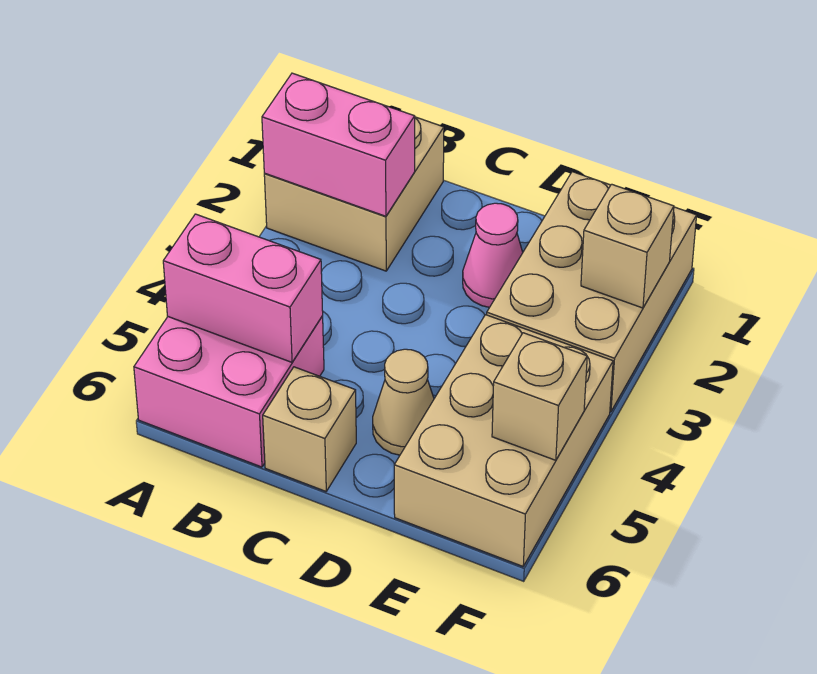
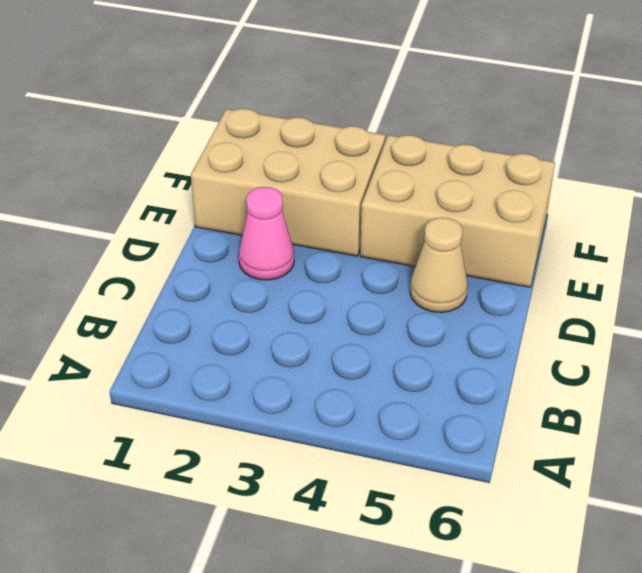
none -> tan 2x2 brick [264,117,444,271]
none -> pink 2x2 brick [134,316,324,467]

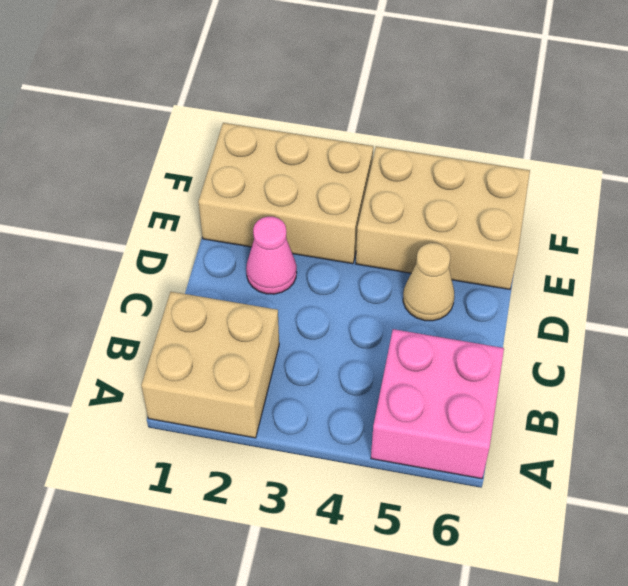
none -> tan 1x1 brick [263,367,356,491]
none -> pink 1x2 brick [262,73,415,216]

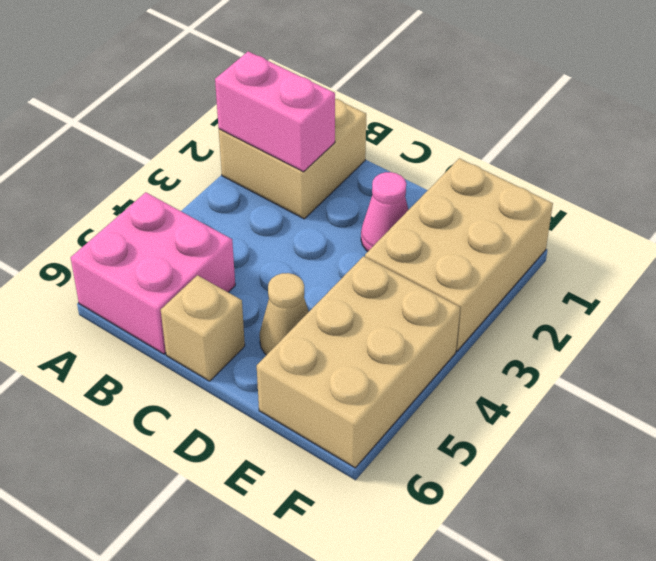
none -> pink 1x2 brick [163,214,323,362]
none -> tan 1x1 brick [581,184,674,308]

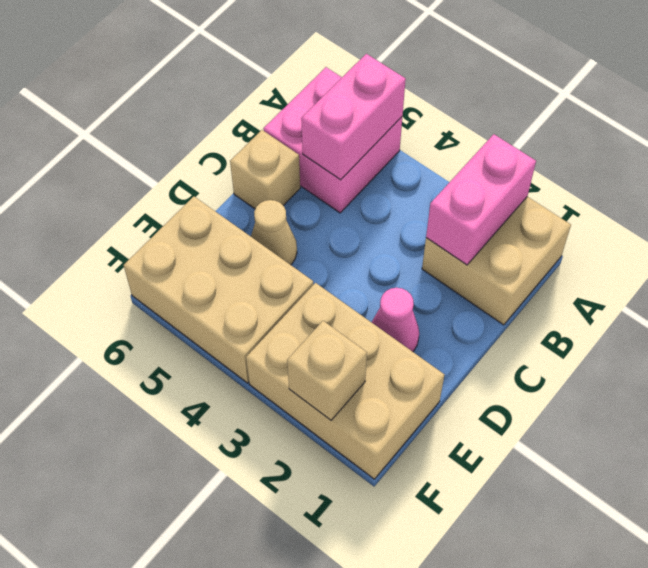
none -> tan 1x1 brick [492,333,587,460]

